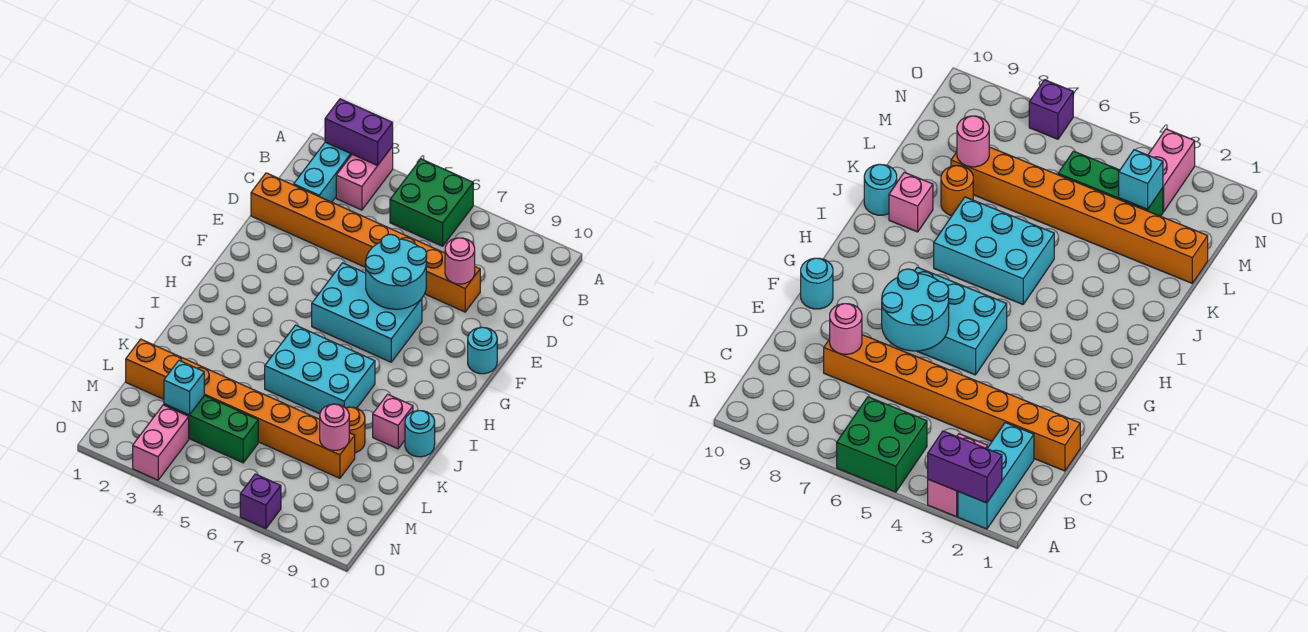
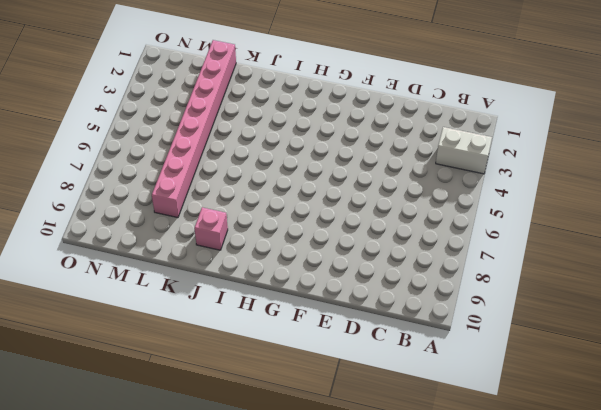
white 1x2 brick [436,127,492,174] -> pink 1x2 brick [336,146,393,210]
pink 1x8 brick [152,40,236,218] -> orange 1x8 brick [126,339,355,478]
none -> cyan 1x3 brick [294,142,352,202]
none -> green 2x2 brick [390,159,473,246]
none -> orange 1x8 brick [251,173,480,312]

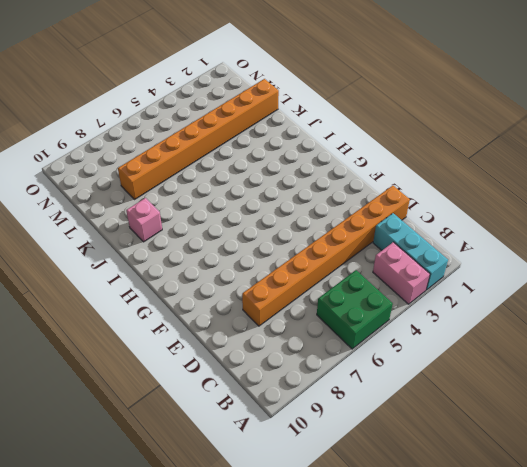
none -> cyan 2x3 brick [312,263,422,362]
none -> cyan 1x1 round brick [468,327,497,374]
none -> cyan 2x3 brick [265,325,375,414]

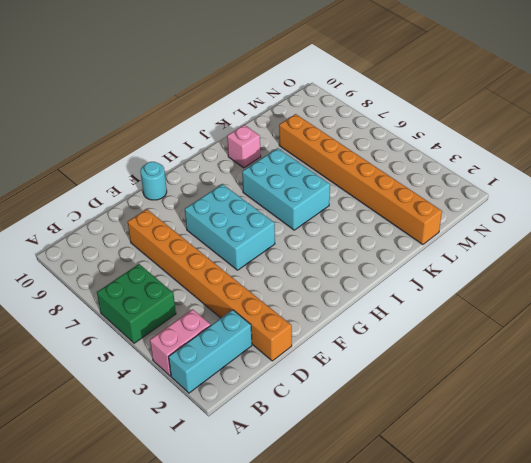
none -> cyan 1x1 round brick [405,411,435,457]
none -> orange 1x1 round brick [346,407,365,453]
none -> green 1x3 brick [164,396,258,463]

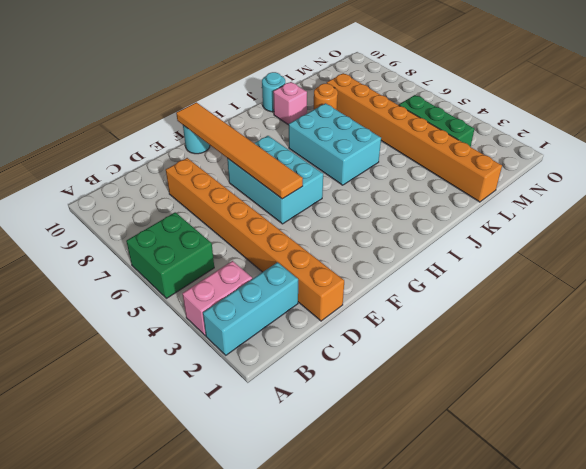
orange 1x6 tile [176,102,303,199] -> cyan 2x2 round brick [365,234,427,309]
none -> pink 1x2 brick [133,405,189,480]
none -> purple 1x1 brick [240,474,281,529]
none -> purple 1x2 brick [325,99,393,165]

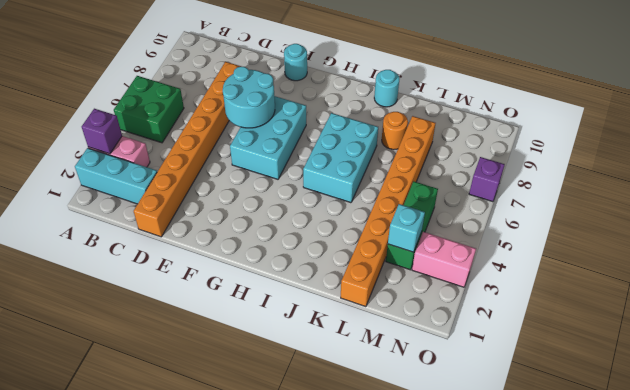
purple 1x1 brick [82,109,122,154] -> purple 1x2 brick [325,99,393,165]
none -> pink 1x1 brick [373,394,413,449]
none -> pink 1x1 round brick [445,238,475,284]
none -> pink 1x1 round brick [320,404,349,450]

